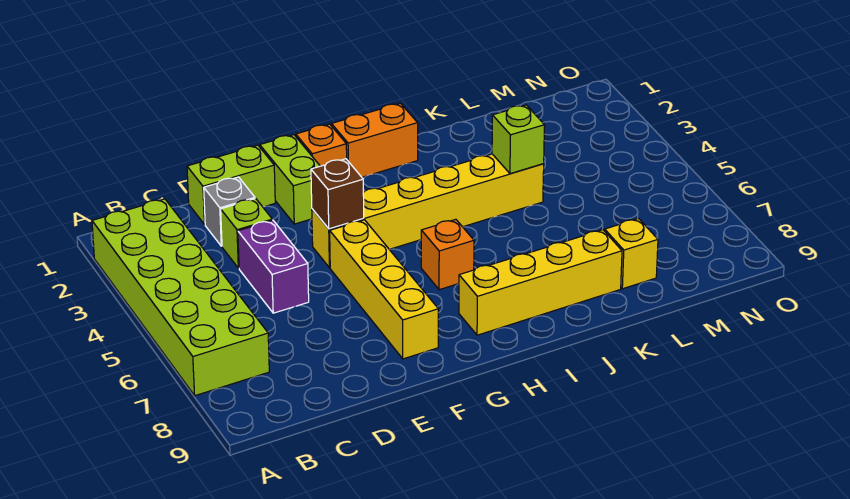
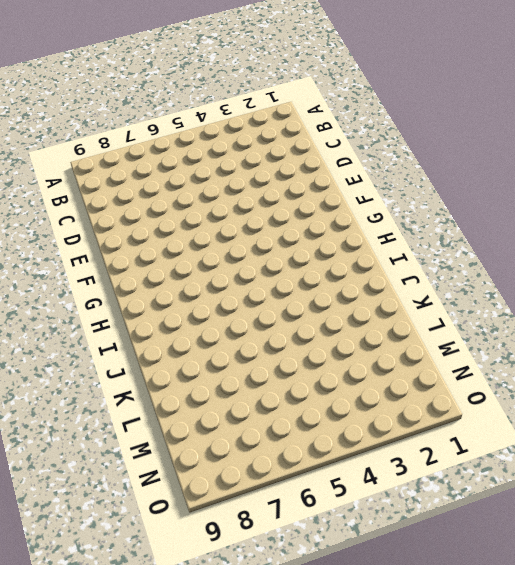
none -> lime 2x6 brick [92,199,269,396]
none -> lime 1x2 brick [187,145,275,225]
none -> grey 1x1 brick [204,177,255,246]

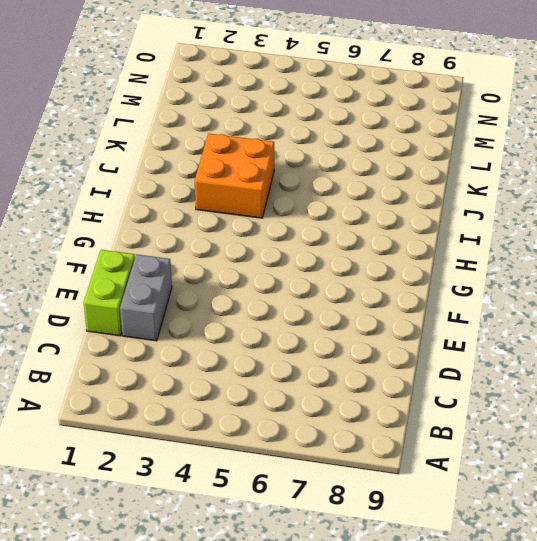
grey 1x2 brick [120,254,172,341] -> grey 1x1 brick [204,177,255,246]
orange 2x2 brick [195,133,274,218] -> yellow 1x6 brick [312,154,544,268]
none -> lime 2x6 brick [92,199,269,396]
none -> lime 1x1 brick [221,199,272,268]
none -> purple 1x2 brick [238,220,309,313]

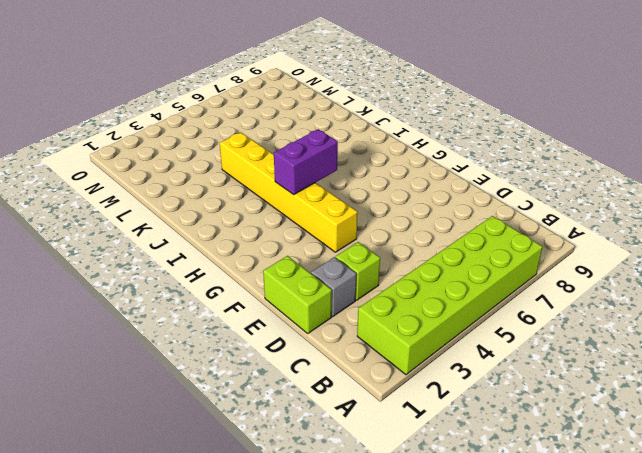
purple 1x2 brick [274,129,338,195] -> purple 1x2 brick moved to [238,220,309,313]
none -> lime 1x2 brick [260,135,320,224]
none -> yellow 1x4 brick [330,220,438,359]
none -> orange 1x1 brick [296,124,347,166]

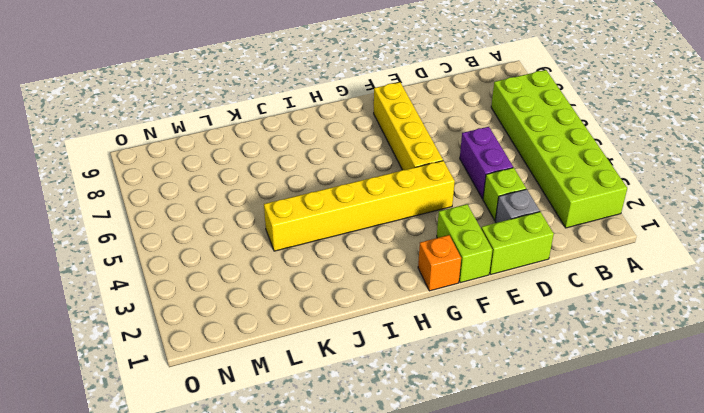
none -> orange 1x2 brick [332,103,418,177]
none -> orange 1x1 brick [421,219,474,290]
none -> yellow 1x4 brick [459,230,622,335]

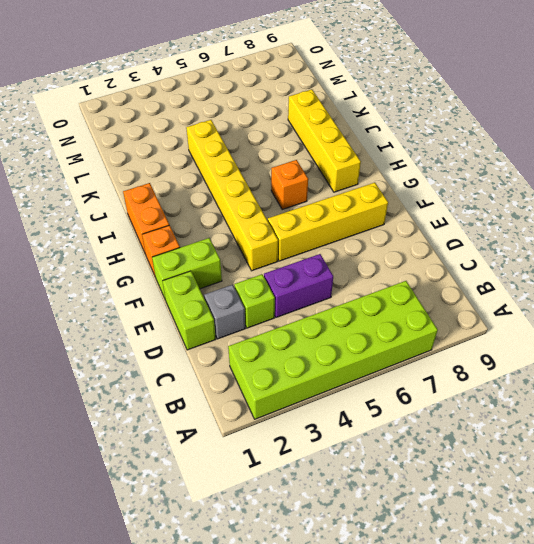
none -> yellow 1x1 brick [605,219,658,289]
none -> brown 1x1 brick [311,159,364,229]
none -> lime 1x1 brick [492,105,545,174]

